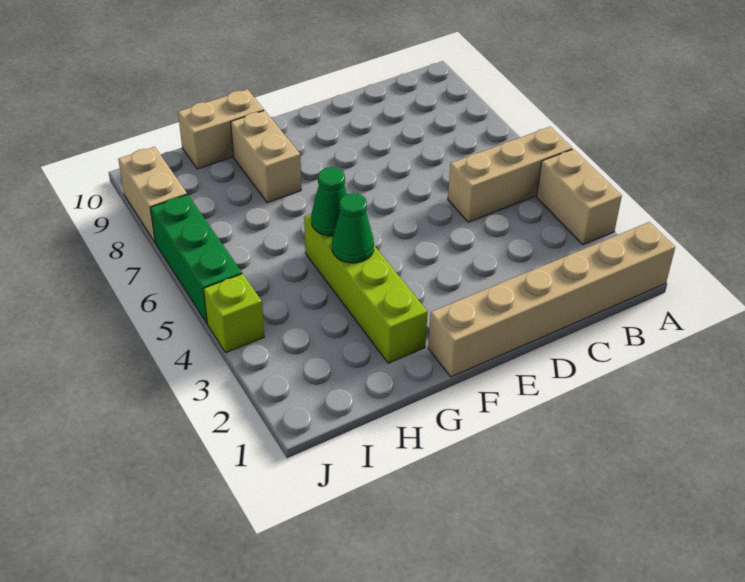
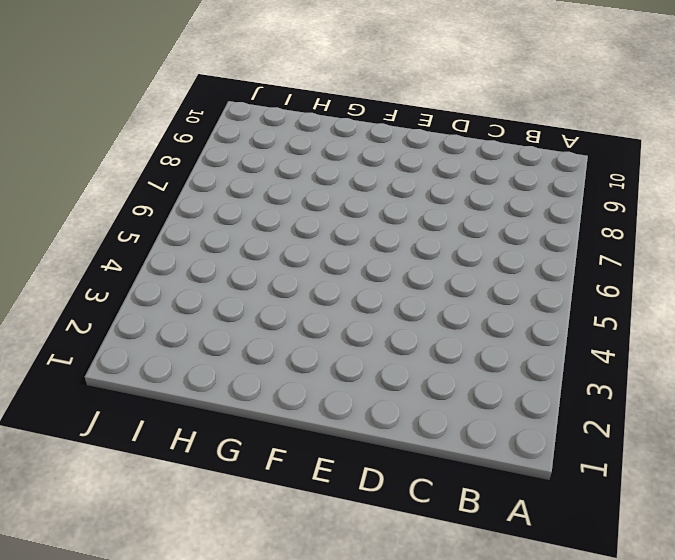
none -> tan 1x6 brick [428,222,675,377]
none -> tan 1x2 brick [537,149,622,245]

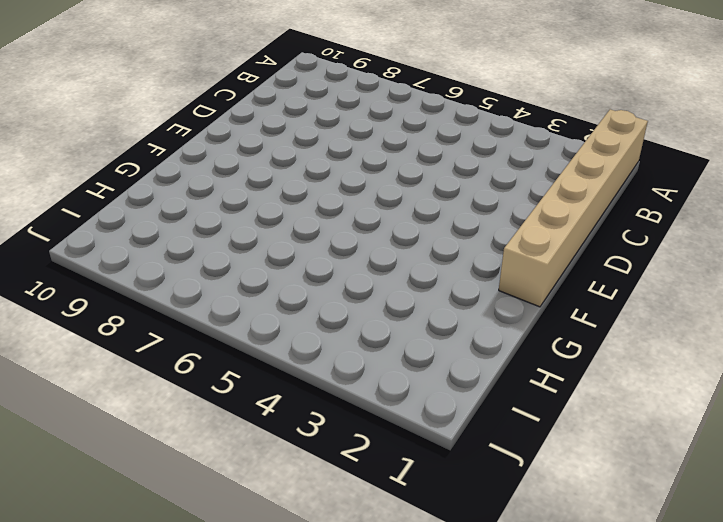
none -> tan 1x2 brick [537,149,622,245]
none -> tan 1x3 brick [448,127,572,222]

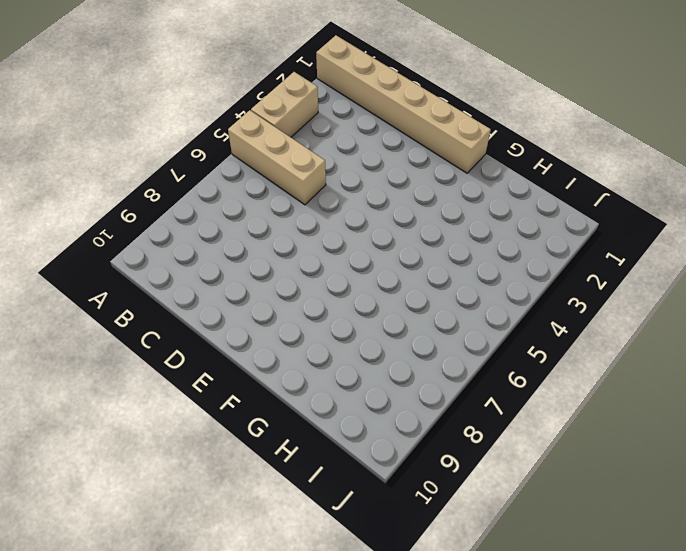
none -> lime 1x4 brick [304,214,428,363]
none -> tan 1x2 brick [231,110,301,203]

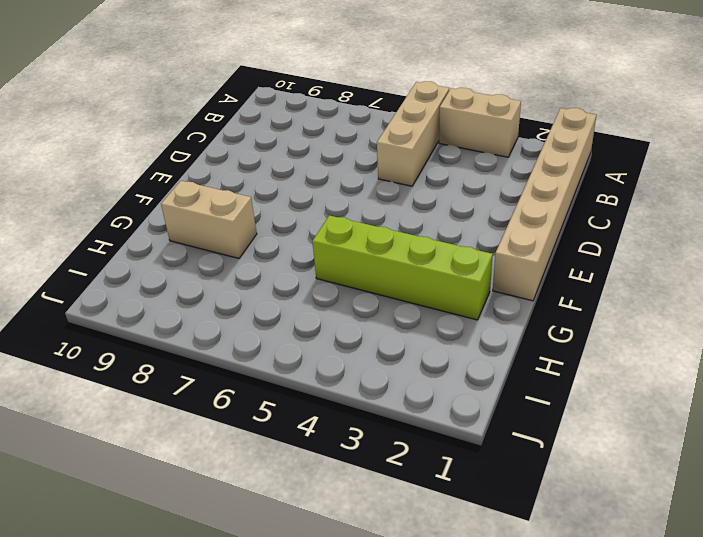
none -> tan 1x2 brick [178,89,264,169]
none -> lime 1x1 brick [204,274,264,353]

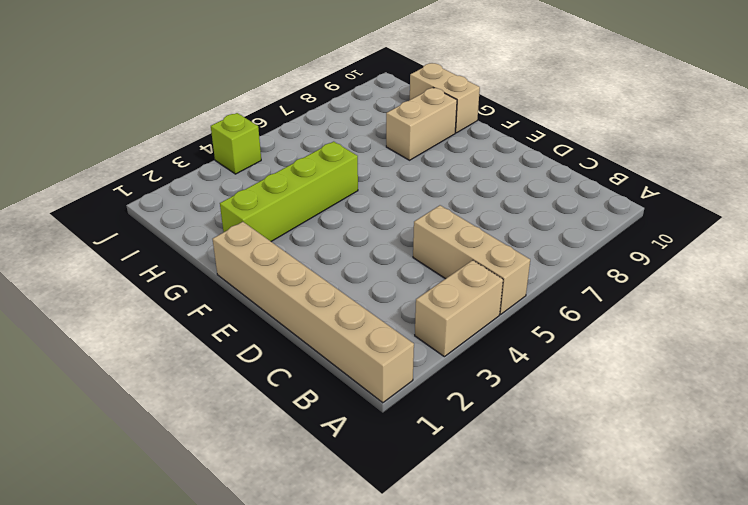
none -> green 1x3 brick [150,194,242,323]
none -> tan 1x2 brick [118,147,187,243]

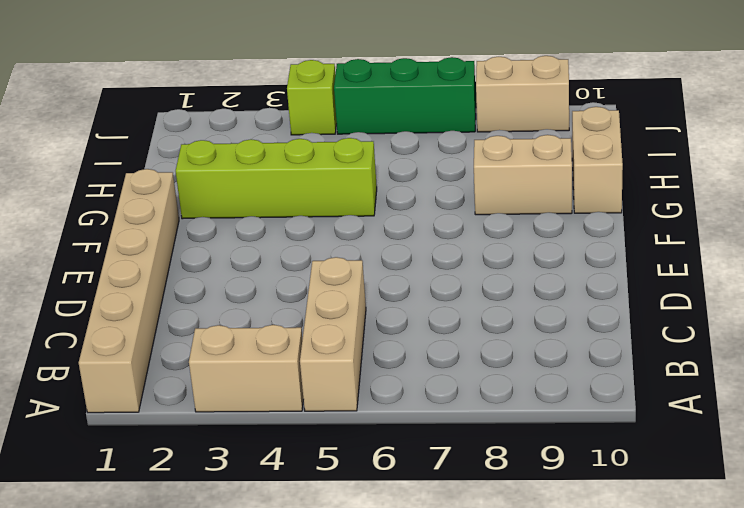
none -> green 1x1 cone [332,193,374,263]
none -> green 1x1 cone [311,167,347,236]

